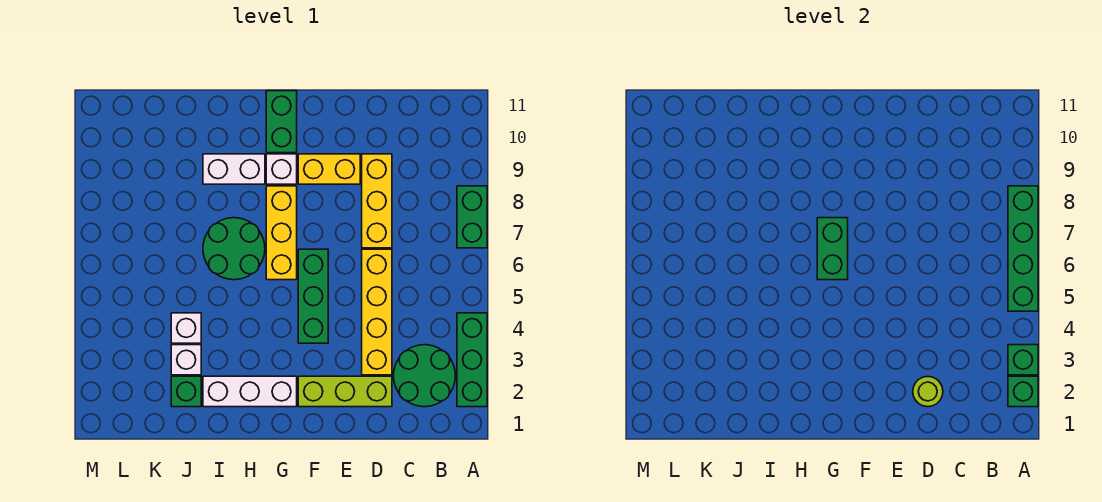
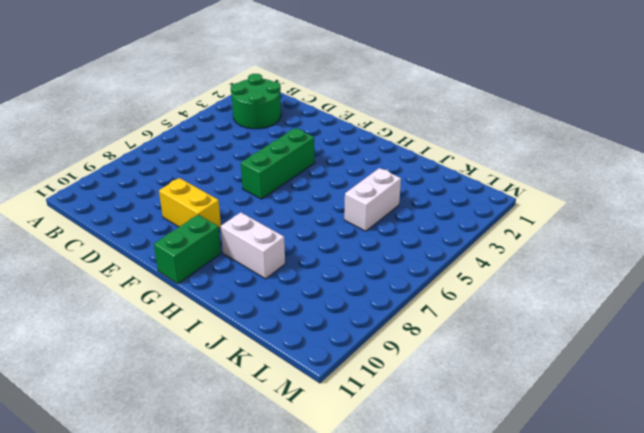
white 1x2 brick [344,168,401,231] -> white 1x1 brick [171,313,201,343]
none -> green 1x3 brick [457,313,487,407]
none -> green 1x2 brick [457,186,487,248]
none -> lime 1x3 brick [298,376,392,407]

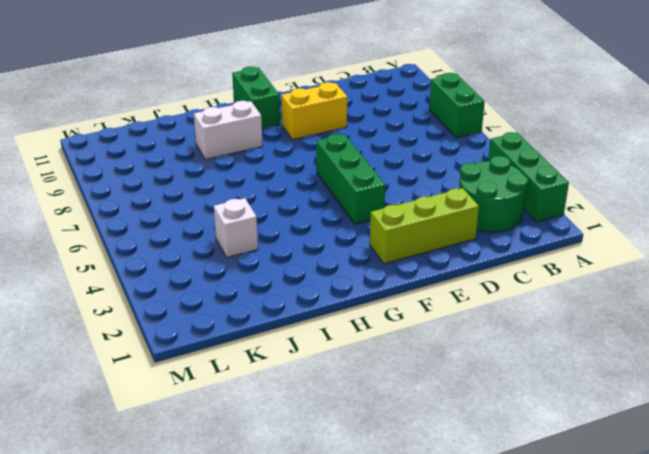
none -> yellow 1x4 brick [362,249,392,375]
none -> yellow 1x3 brick [362,154,392,248]
none -> white 1x3 brick [203,376,297,407]

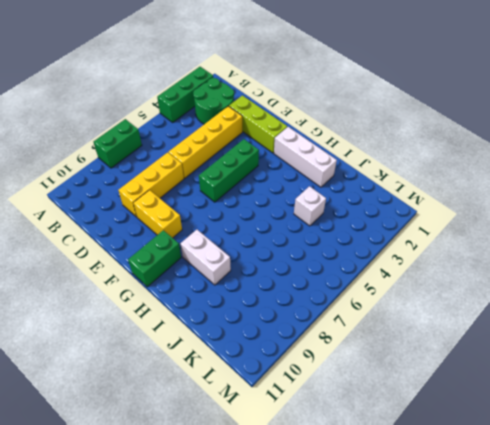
none -> yellow 1x3 brick [266,186,297,280]
none -> white 1x1 brick [266,154,297,184]
none -> green 2x2 round brick [203,218,265,280]

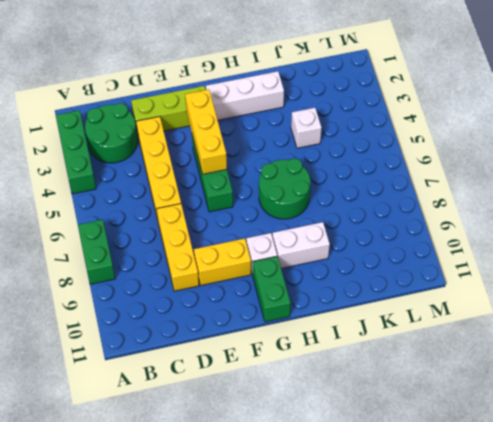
yellow 1x3 brick [185,89,227,174] -> yellow 1x3 brick moved to [266,186,297,280]
none -> green 1x1 brick [171,376,201,407]
none -> white 1x1 brick [171,345,201,375]
none -> green 1x1 brick [1008,376,1038,407]

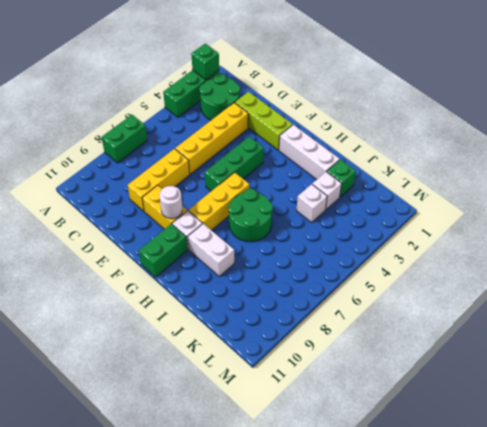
white 1x1 round brick [159,186,182,219] -> none
none -> green 1x1 brick [1008,345,1038,375]
none -> green 1x4 brick [1008,186,1038,311]
none -> lime 1x1 round brick [913,377,943,407]

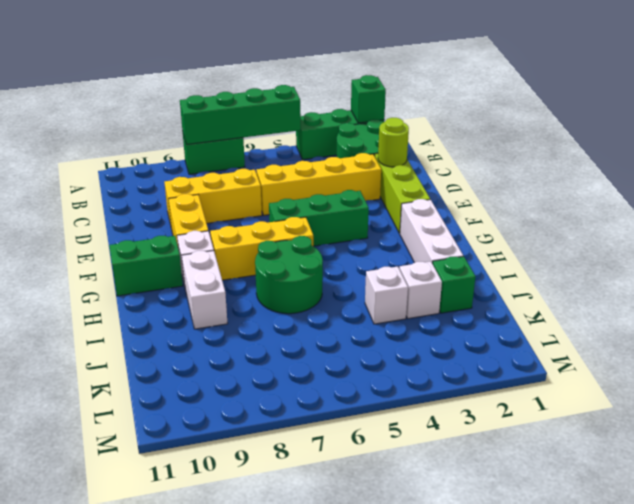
none -> green 1x1 brick [1008,345,1038,375]
none -> green 1x2 brick [817,218,848,280]

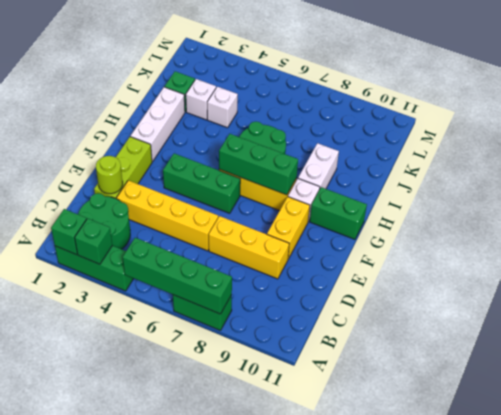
green 1x3 brick [219,134,298,195] -> green 1x2 brick [817,218,848,280]

